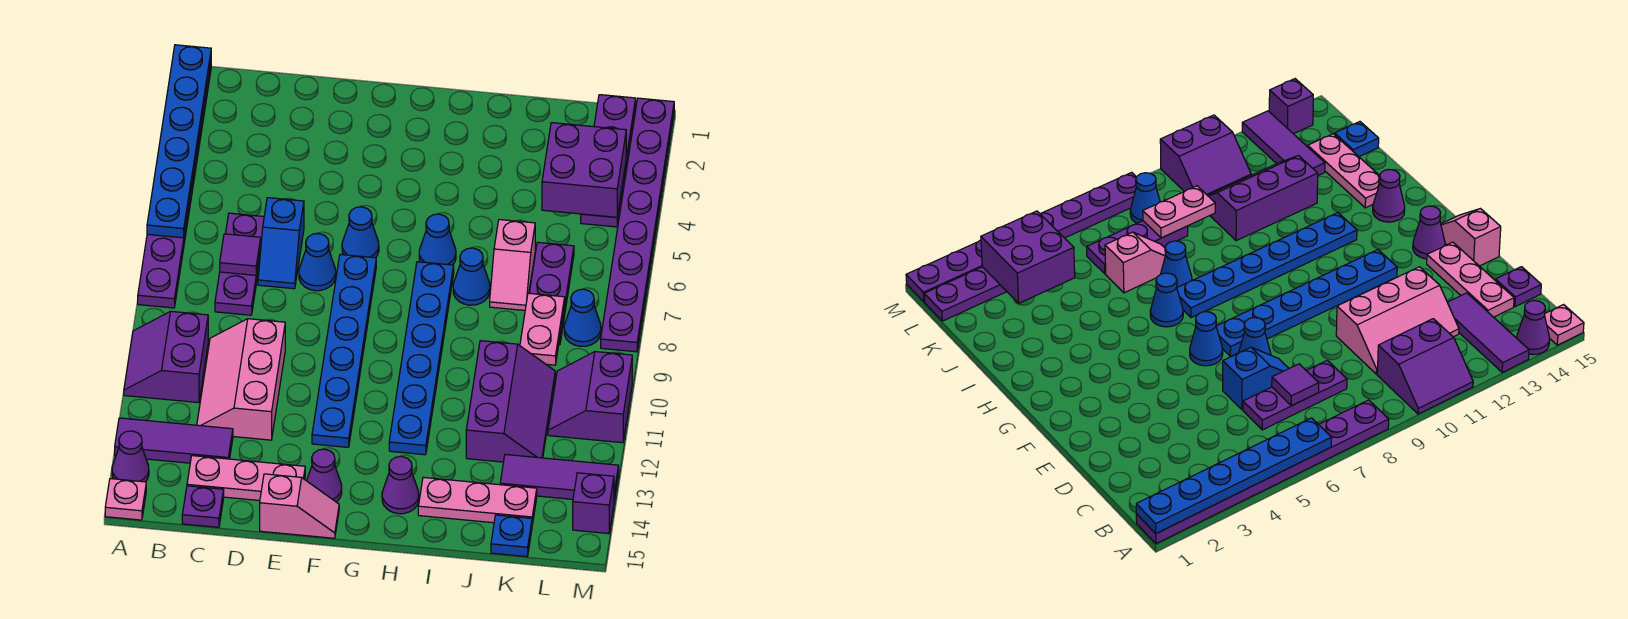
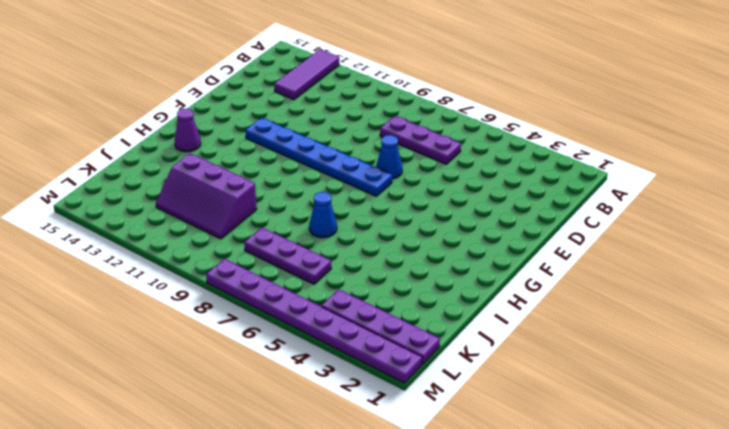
none -> purple 1x8 plate [138,64,211,308]
none -> purple 2x2 slope [124,311,208,403]
none -> purple 1x1 cone [112,431,149,482]
none -> pink 1x1 plate [105,479,146,520]

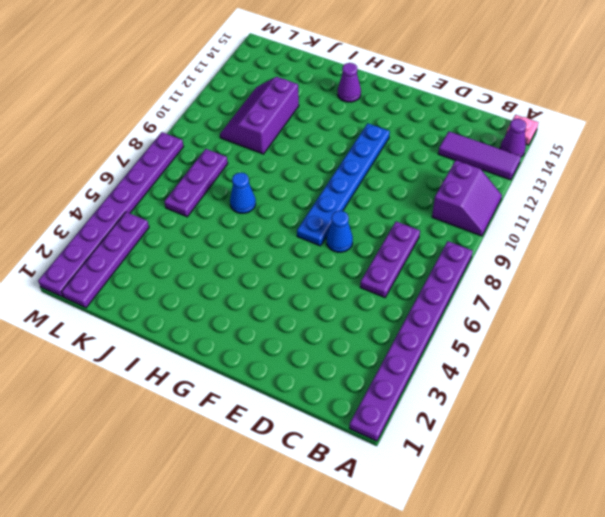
none -> pink 2x3 slope [197,319,285,440]
none -> pink 1x3 plate [187,456,305,501]
none -> purple 1x1 plate [182,486,224,527]
none -> blue 1x2 slope [258,198,304,289]

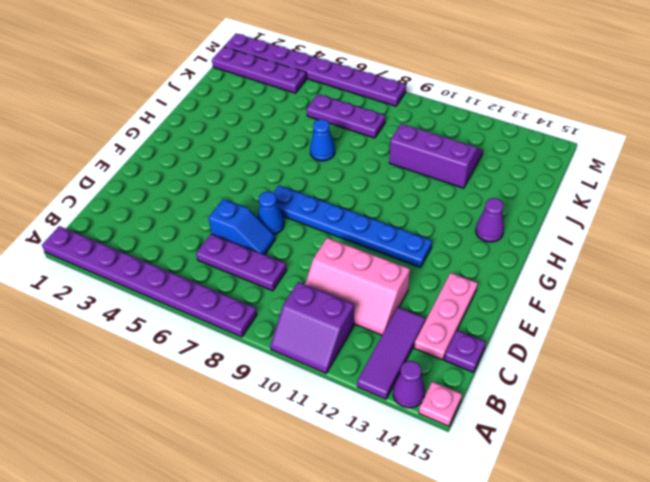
none -> pink 1x2 slope [260,474,339,538]
none -> blue 1x1 cone [342,207,379,258]
none -> purple 1x1 cone [307,449,342,502]
none -> blue 1x1 cone [419,214,456,265]

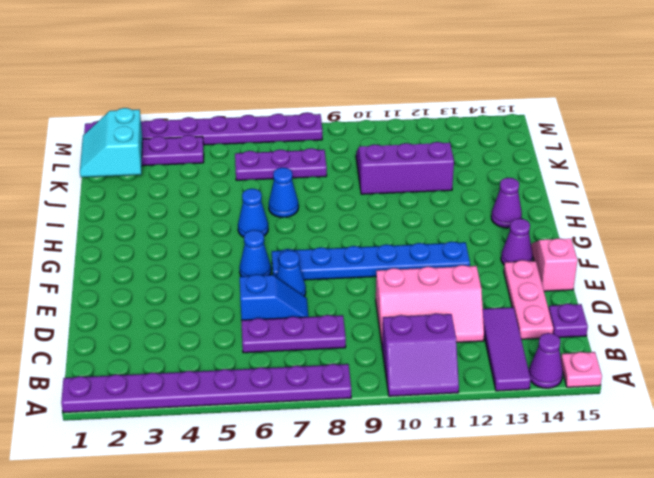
cyan 2x2 slope [80,108,143,177] -> none
none -> blue 1x6 plate [389,262,454,455]
none -> pink 1x3 plate [418,477,537,525]
none -> pink 1x2 slope [490,220,535,310]
none -> purple 1x3 tile [500,454,619,501]

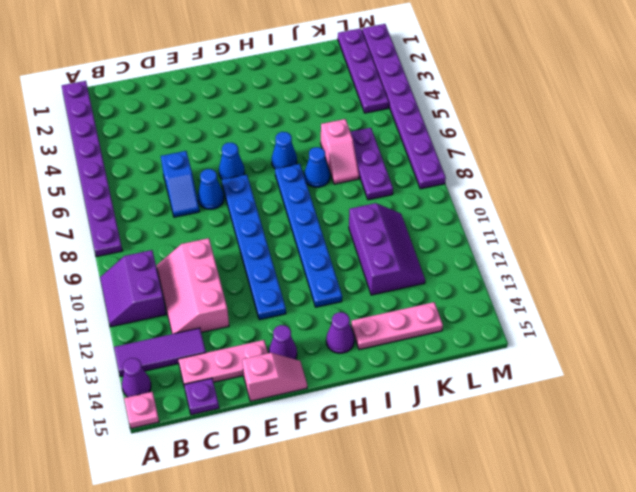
none -> purple 1x3 plate [215,213,264,315]
none -> purple 1x3 tile [500,454,619,501]
none -> blue 1x1 plate [491,515,532,557]
none -> blue 1x1 cone [564,289,601,346]

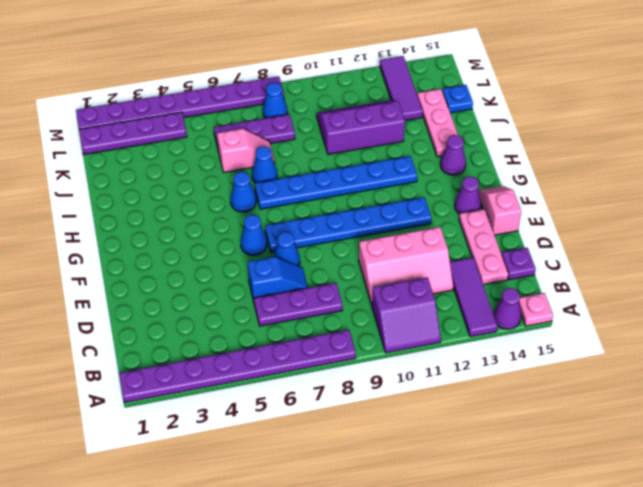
none -> purple 2x2 slope [548,352,632,443]
none -> purple 1x1 brick [573,473,614,534]
none -> blue 1x6 plate [147,45,211,238]
none -> purple 1x1 tile [220,234,261,275]

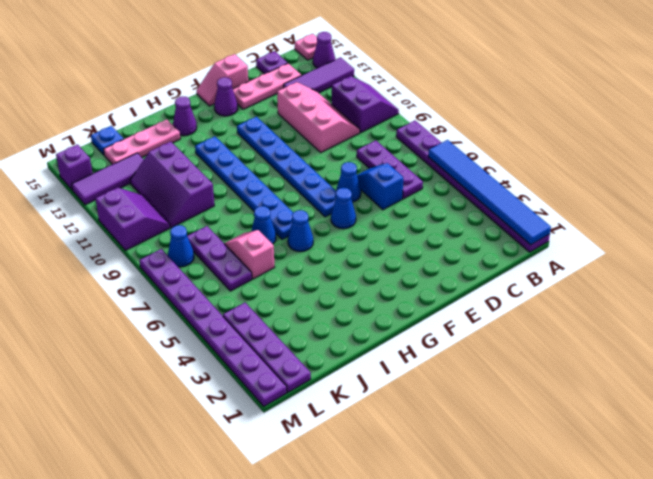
blue 1x6 tile [428,140,551,245] -> blue 1x6 plate [147,45,211,238]
none -> purple 1x1 tile [220,234,261,275]
none -> purple 2x2 brick [542,123,626,217]
none -> pink 1x2 plate [520,293,565,365]

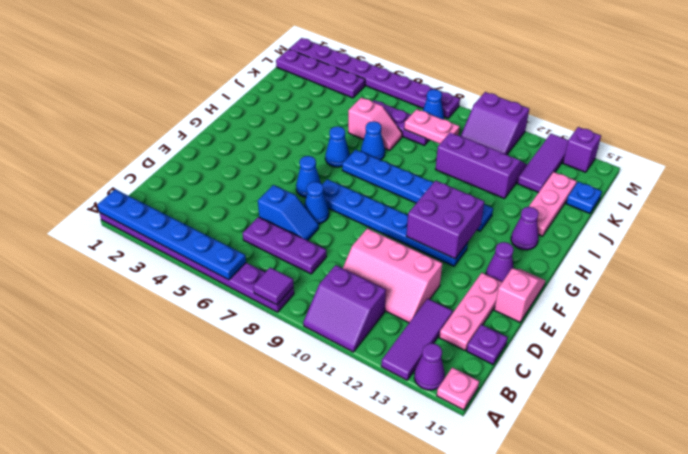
purple 1x1 tile [253,268,294,305] -> purple 1x1 tile moved to [220,234,261,275]
purple 2x2 brick [406,180,484,259] -> purple 2x2 brick moved to [542,123,626,217]

